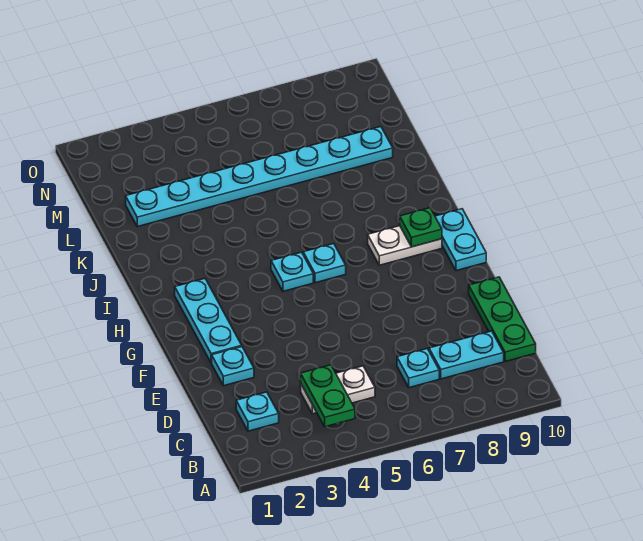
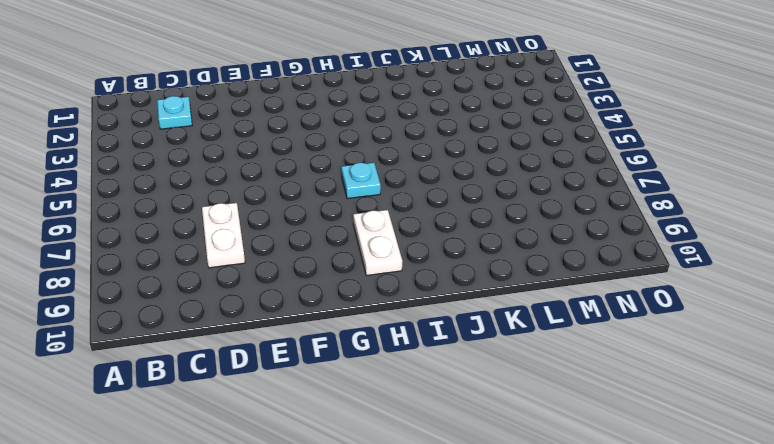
white 1x2 plate [202,203,245,268] -> white 1x2 plate moved to [301,366,375,414]
none -> cyan 1x1 plate [397,349,439,388]
none -> cyan 1x2 plate [429,331,504,379]
none -> green 1x3 plate [469,277,536,362]

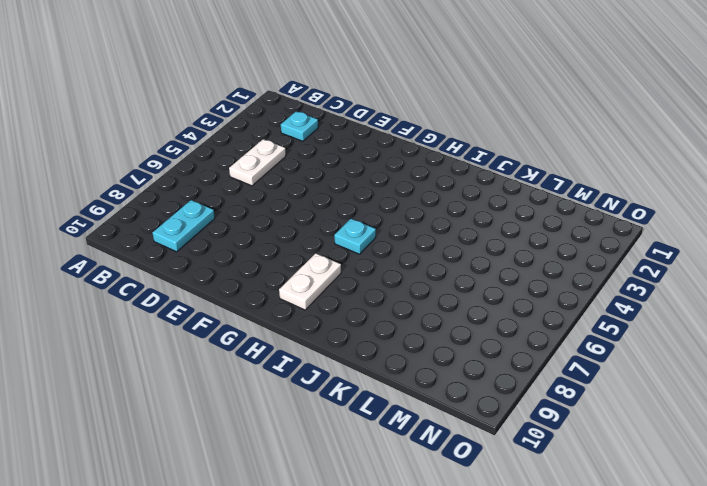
none -> cyan 1x1 plate [397,349,439,388]
none -> green 1x3 plate [469,277,536,362]
none -> cyan 1x1 plate [212,347,254,386]

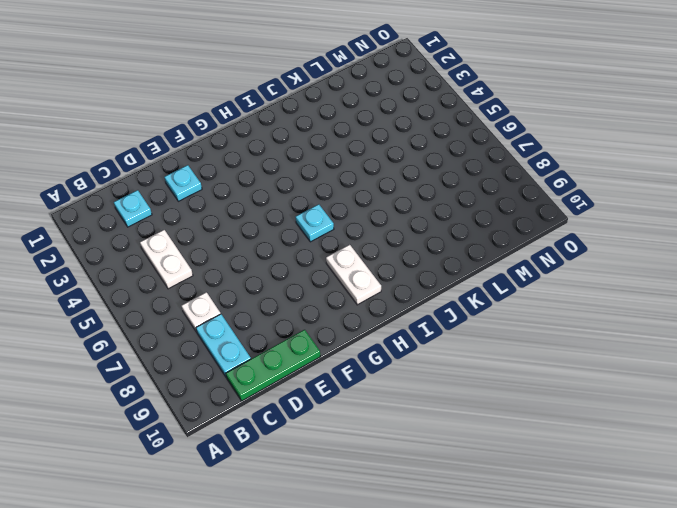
white 1x1 plate [182,292,221,332] -> cyan 1x1 plate [397,349,439,388]
none -> cyan 1x3 plate [175,279,242,363]
none -> cyan 1x2 plate [435,209,486,271]
none -> cyan 1x1 plate [271,252,313,291]

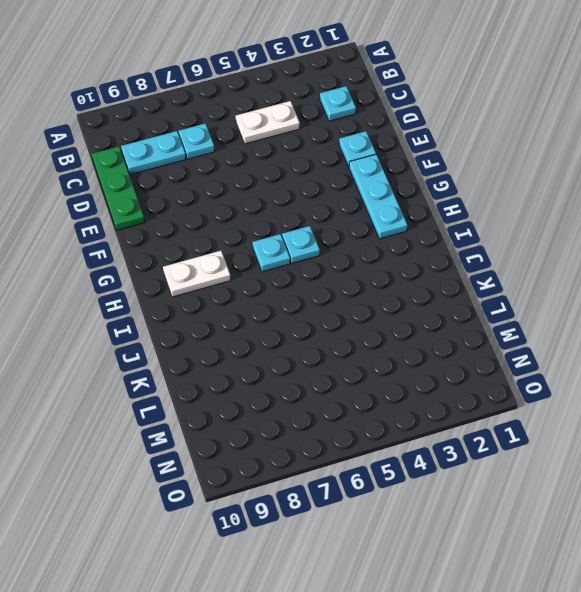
none -> cyan 1x2 plate [435,209,486,271]
none -> cyan 1x8 plate [126,127,393,227]
none -> green 1x2 plate [301,365,355,427]

